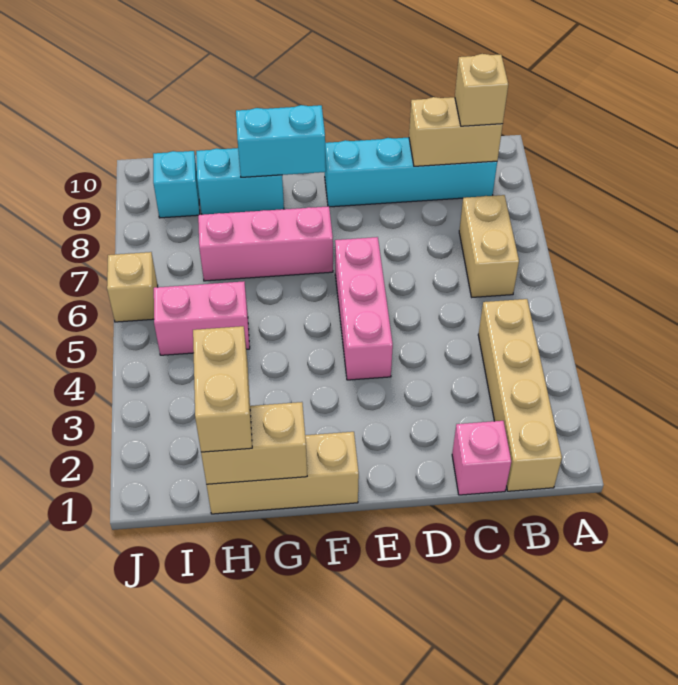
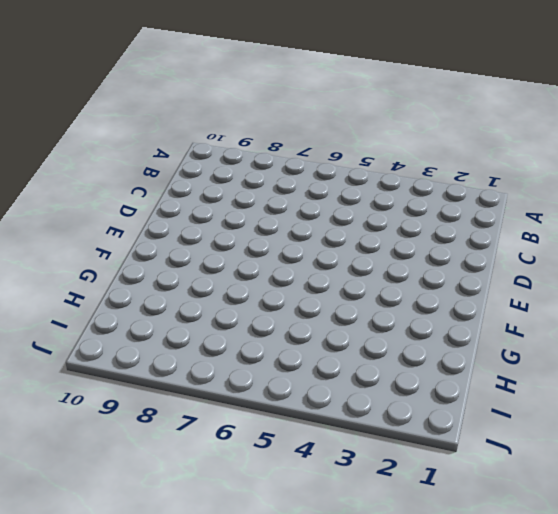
none -> tan 1x4 brick [478,299,562,491]
none -> tan 1x2 brick [459,195,519,297]
none -> cyan 1x4 brick [325,137,497,207]

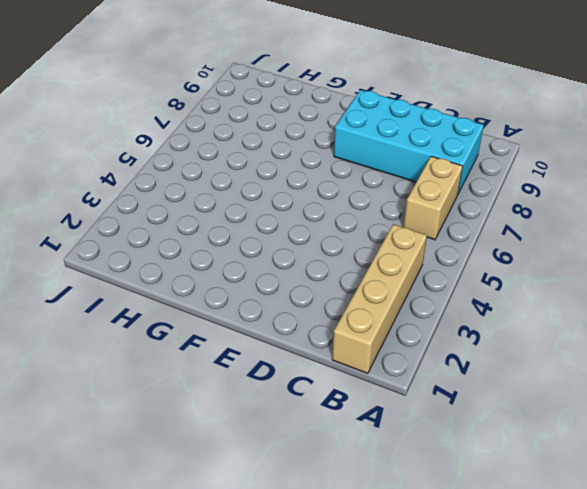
cyan 2x4 brick [334,90,484,194] -> cyan 1x4 brick [325,137,497,207]
none -> pink 1x1 brick [452,421,511,495]
none -> pink 1x3 brick [335,237,393,380]
none -> tan 1x3 brick [207,432,359,514]

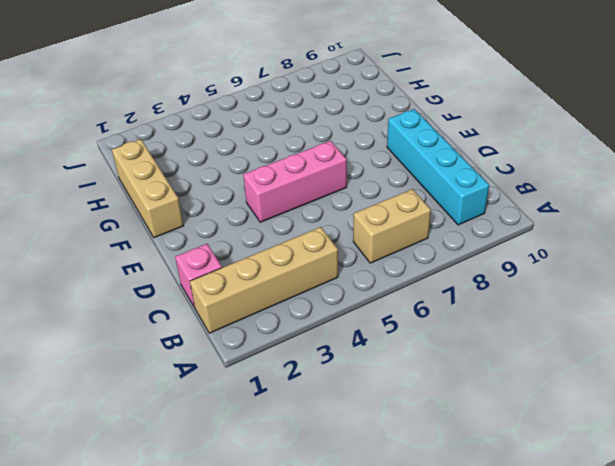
none -> pink 1x3 brick [198,206,333,281]
none -> cyan 1x2 brick [196,148,284,215]
none -> pink 1x2 brick [154,281,250,355]

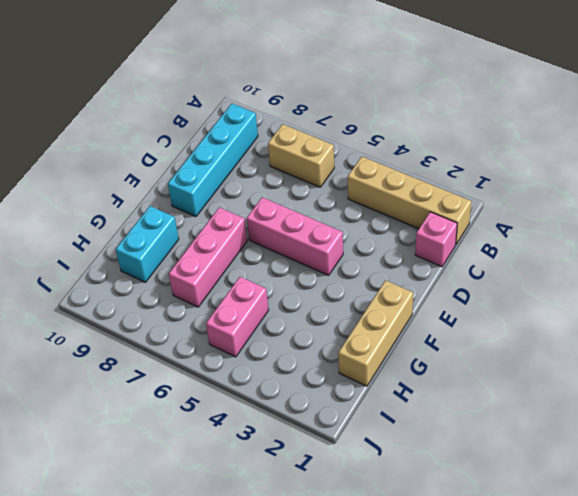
none -> cyan 1x1 brick [153,151,200,218]
none -> tan 1x1 brick [107,252,158,322]
none -> tan 1x2 brick [409,97,503,166]

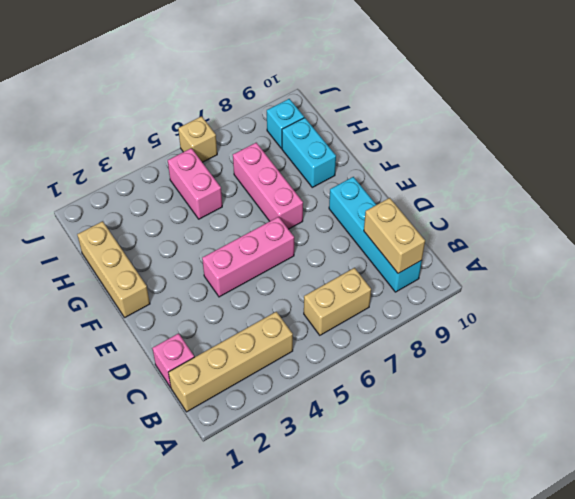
none -> cyan 1x2 brick [236,105,326,177]
none -> tan 1x2 brick [201,402,307,484]
none -> tan 1x1 brick [455,54,508,126]

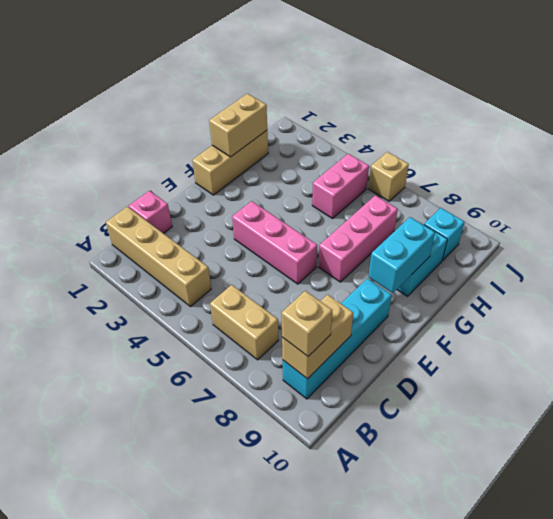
none -> tan 1x2 brick [193,326,252,452]

